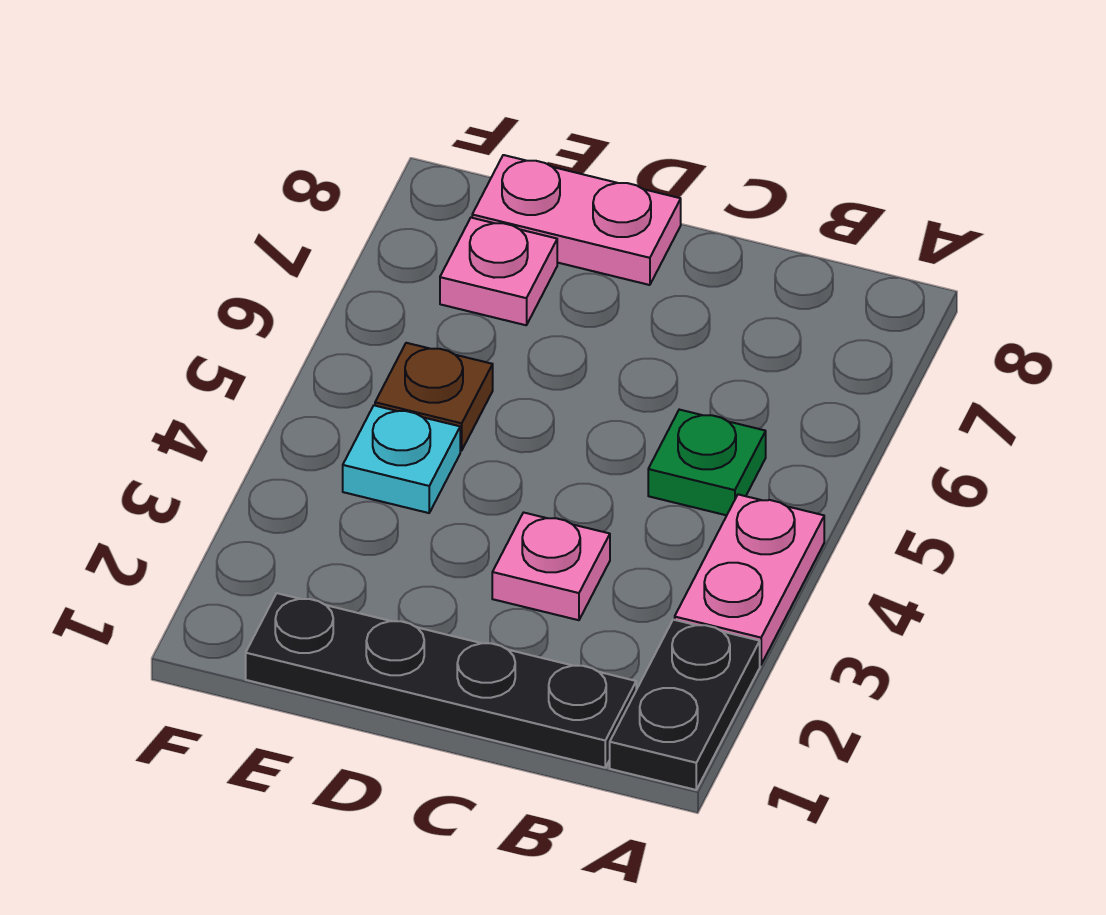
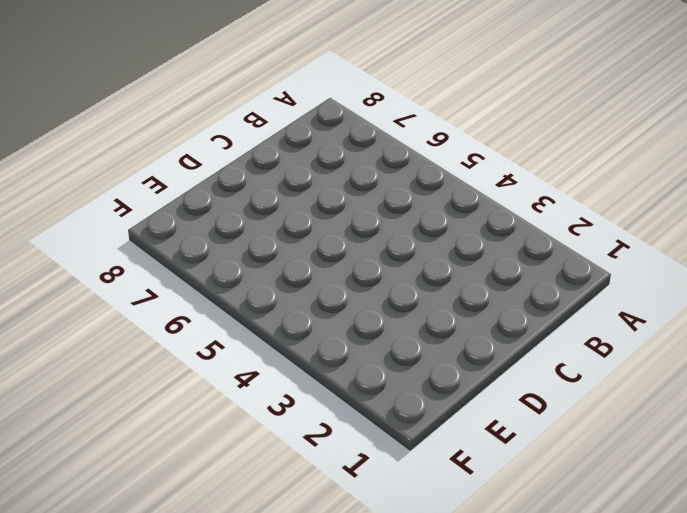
none -> black 1x2 plate [610,620,760,790]
none -> pink 1x2 plate [675,494,824,665]

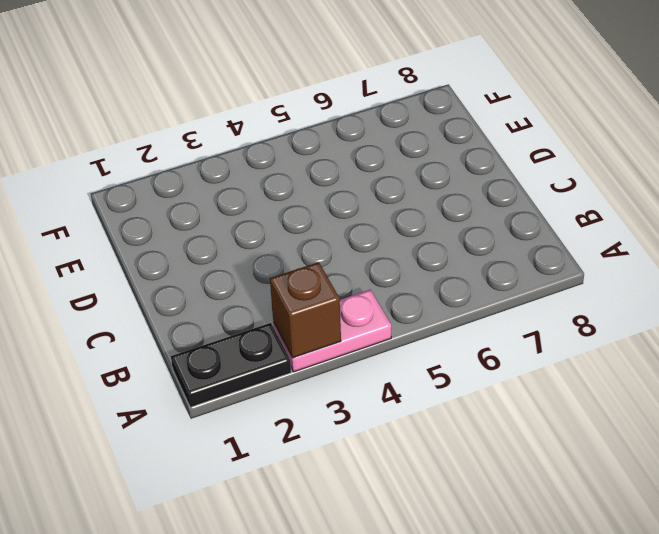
brown 1x1 brick [270,262,341,358] -> none
none -> black 1x4 plate [246,593,636,768]
none -> green 1x1 plate [648,410,766,515]

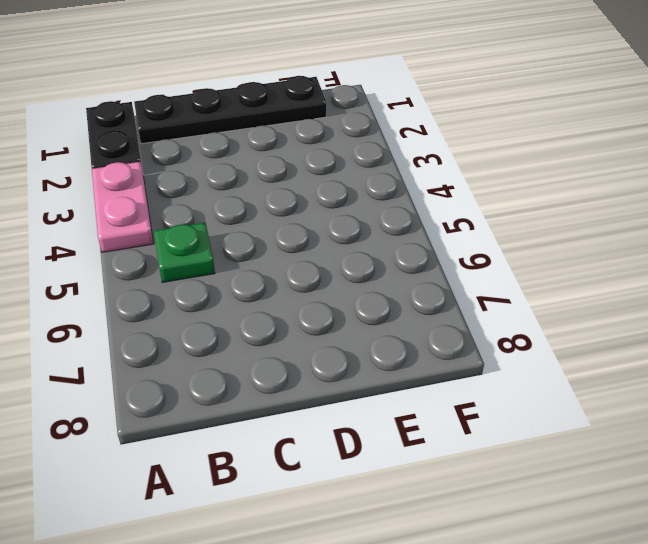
none -> pink 1x1 plate [492,513,610,620]
none -> pink 1x2 plate [472,155,681,285]

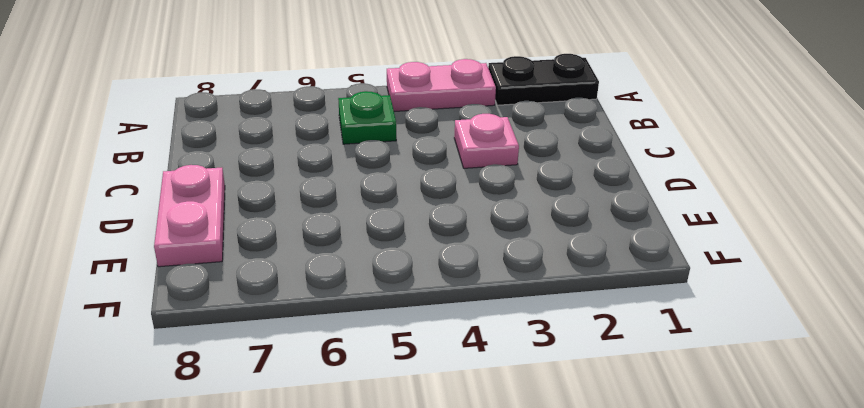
none -> black 1x4 plate [246,593,636,768]
none -> cyan 1x1 plate [343,405,460,513]

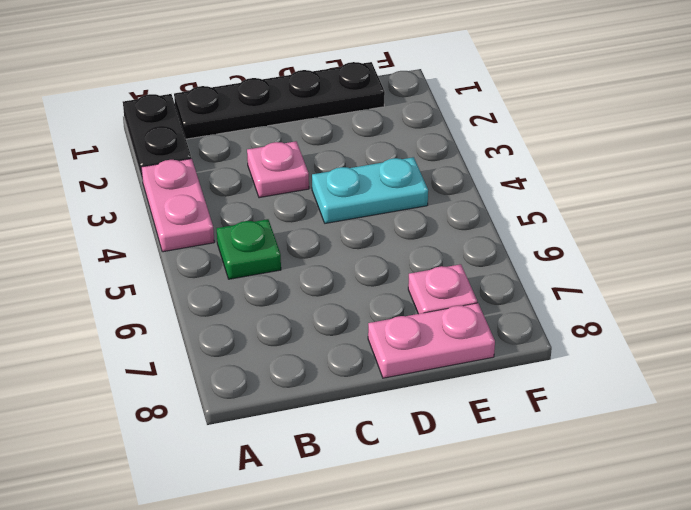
cyan 1x2 plate [312,157,428,223] -> cyan 1x1 plate [343,405,460,513]
none -> brown 1x1 plate [375,343,493,451]

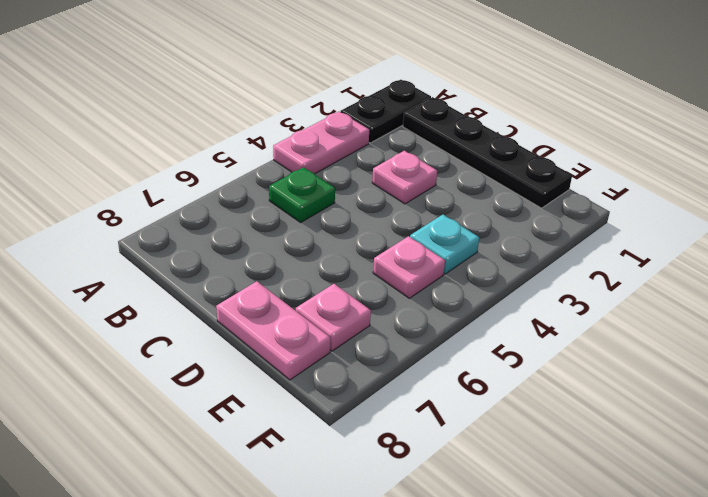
pink 1x1 plate [373,236,445,298] -> brown 1x1 plate [375,343,493,451]

